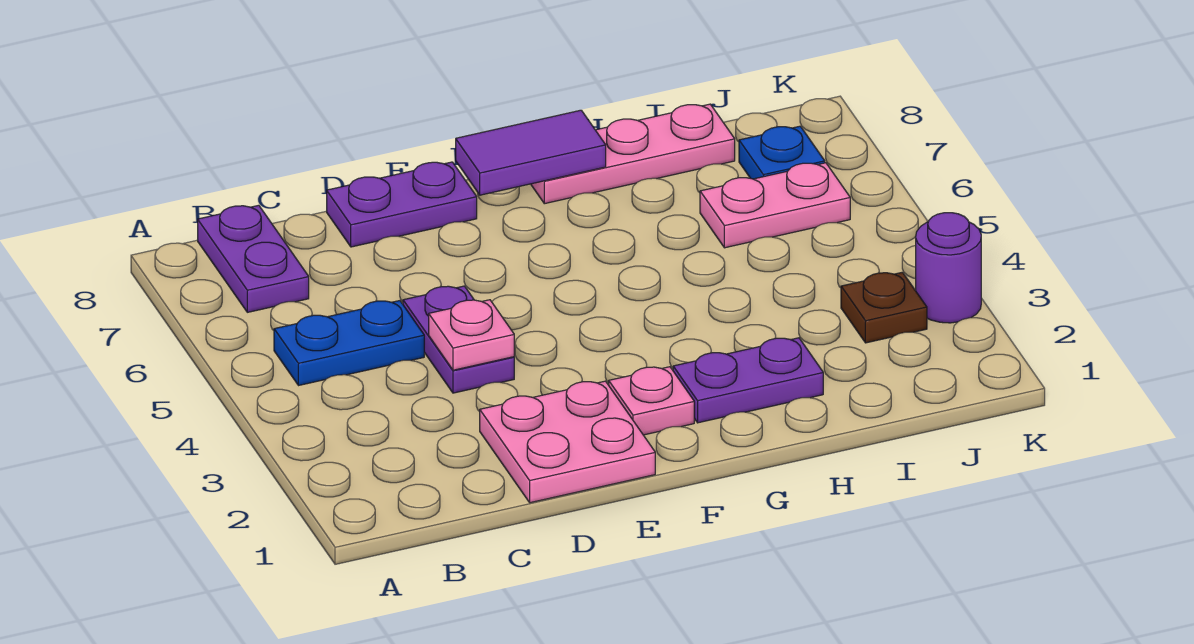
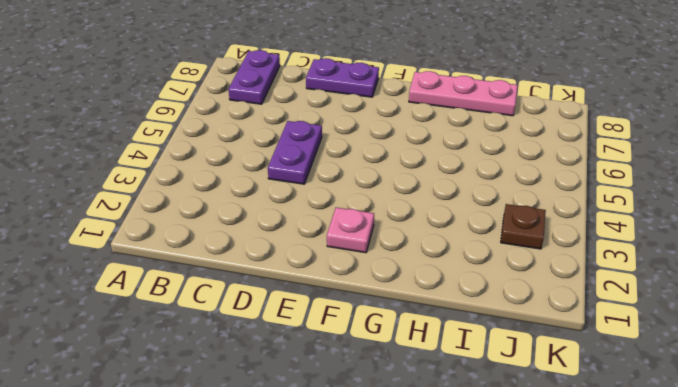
none -> blue 1x2 plate [274,301,424,386]
none -> pink 2x2 plate [480,381,655,503]
none -> purple 1x2 plate [673,338,823,423]

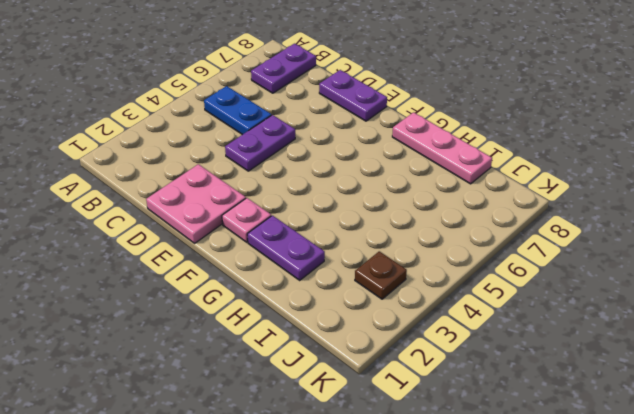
none -> pink 1x2 plate [700,163,850,248]
none -> blue 1x1 plate [739,126,825,179]
none -> purple 1x1 round brick [916,213,981,323]

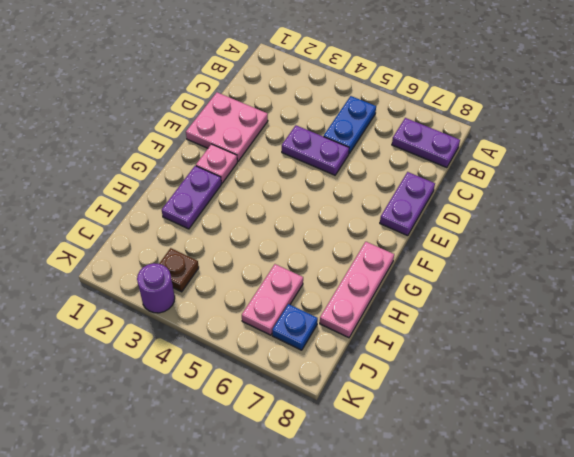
none -> pink 1x1 plate [429,300,514,370]
none -> purple 1x2 tile [456,110,606,195]

